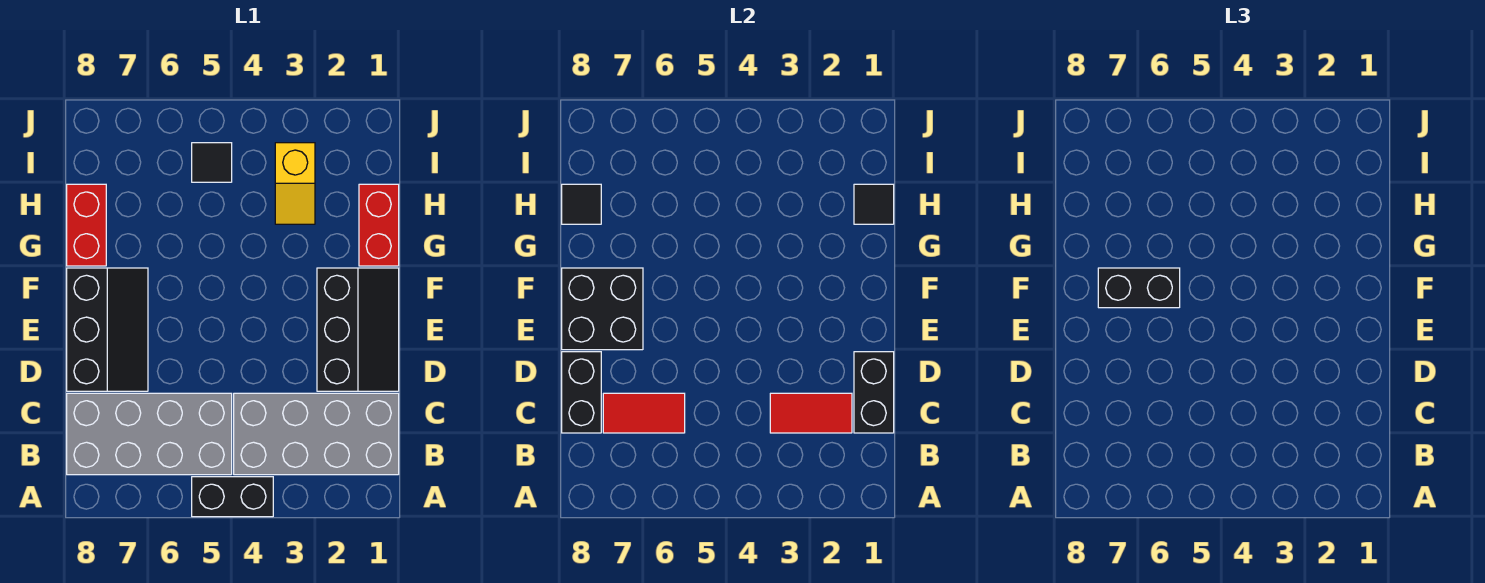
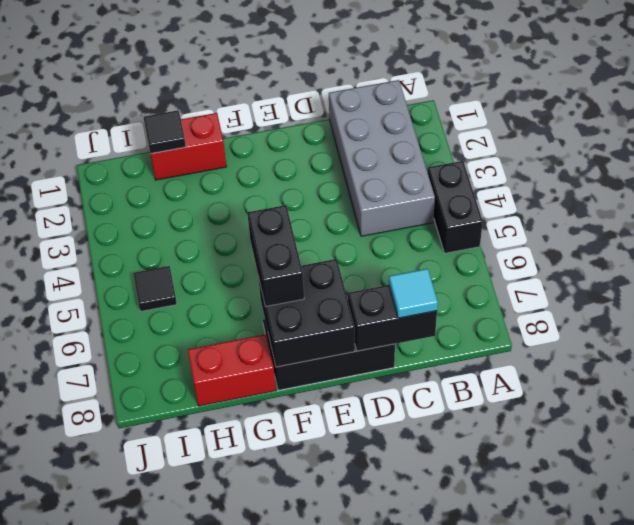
cyan 1x1 tile [389,269,438,318] -> none
none -> grey 2x4 brick [67,393,232,475]
none -> black 2x3 slope [317,268,399,391]
none -> yellow 1x2 slope [275,143,315,224]

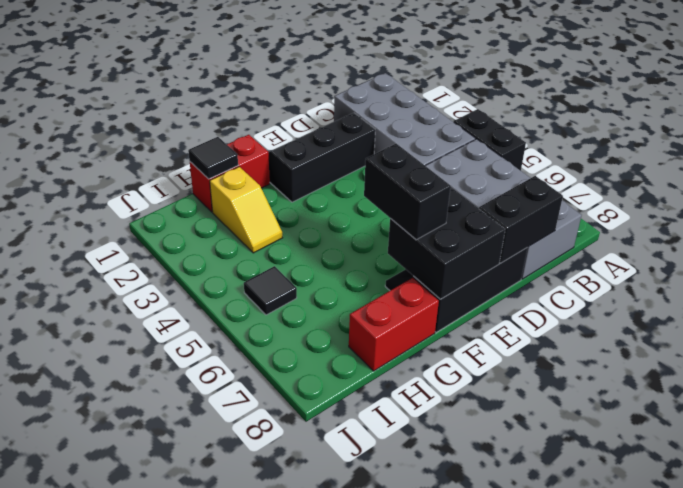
yellow 1x2 slope [210,167,282,253] -> yellow 1x2 slope turned to [275,143,315,224]
none -> black 1x2 brick [854,352,894,433]
none -> red 1x2 tile [770,393,852,433]
none -> red 1x2 tile [603,393,685,433]

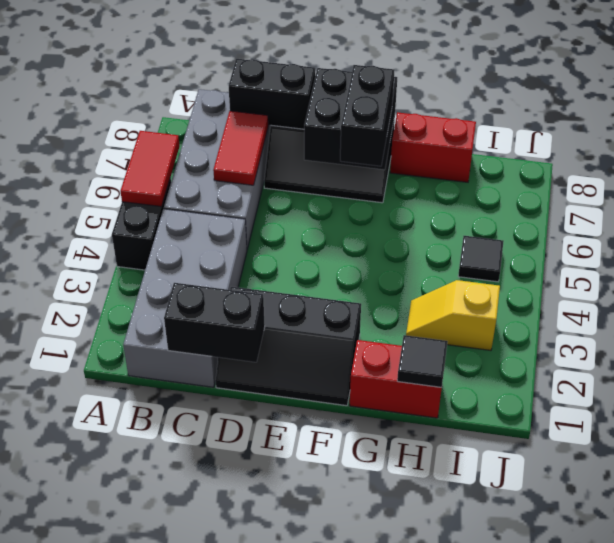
red 1x2 tile [121,131,180,207] -> red 1x2 tile moved to [770,393,852,433]
none -> black 1x1 tile [562,184,601,224]

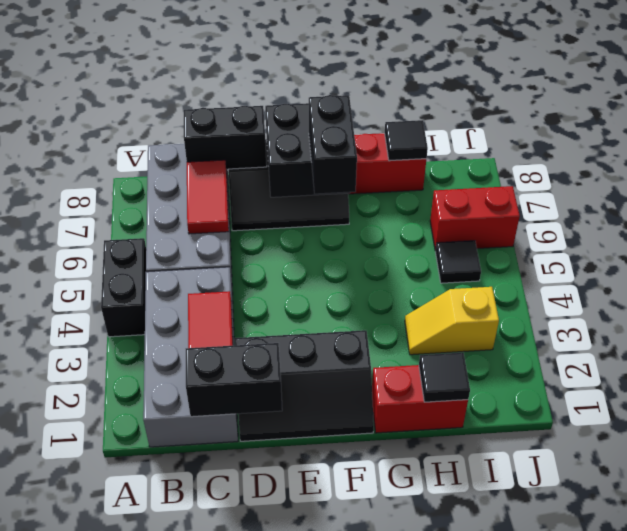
red 1x2 brick [430,186,520,251] -> none

